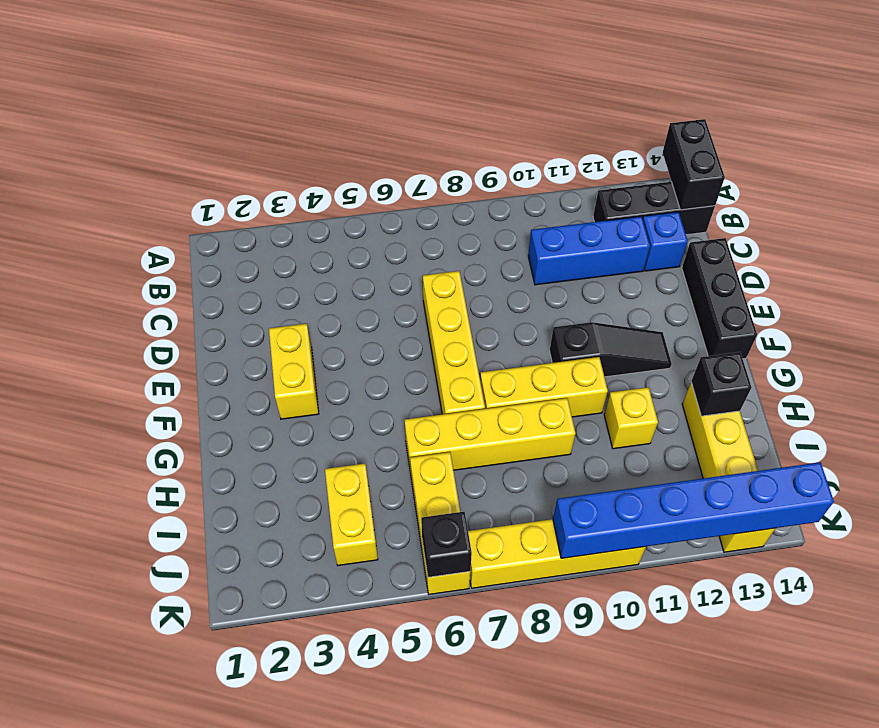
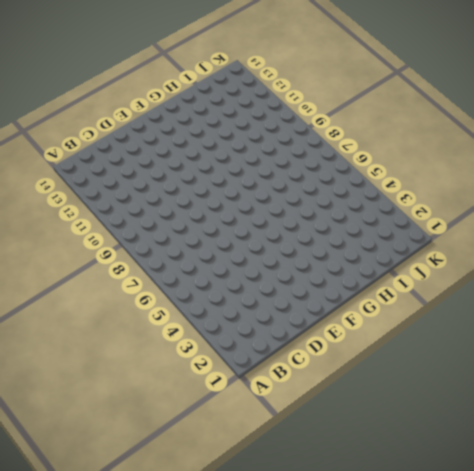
none -> black 1x3 brick [593,182,715,235]
none -> blue 1x3 brick [528,216,650,285]
none -> blue 1x1 brick [643,212,688,271]

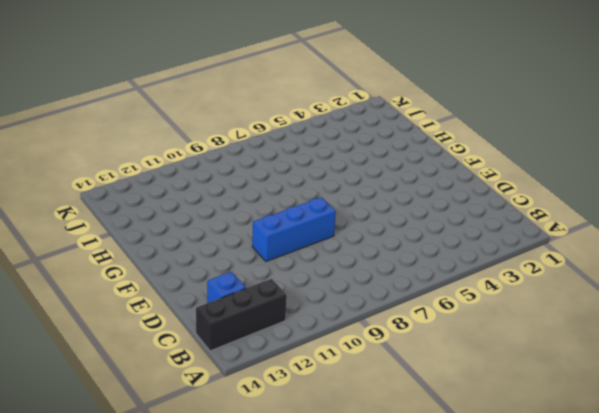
blue 1x3 brick [252,197,336,261] -> blue 1x3 brick moved to [528,216,650,285]
none -> yellow 1x4 brick [423,271,485,414]
none -> black 1x3 brick [682,238,757,359]
none -> yellow 1x2 brick [269,324,319,419]

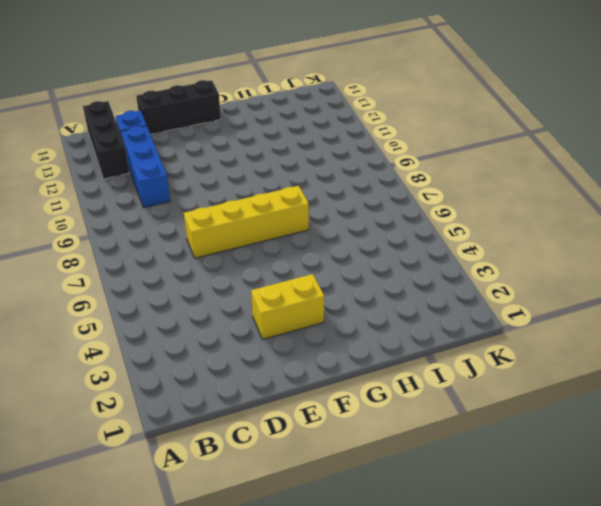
none -> black 1x3 slope [550,322,672,377]
none -> yellow 1x3 brick [480,357,608,417]
none -> yellow 1x4 brick [405,398,576,473]

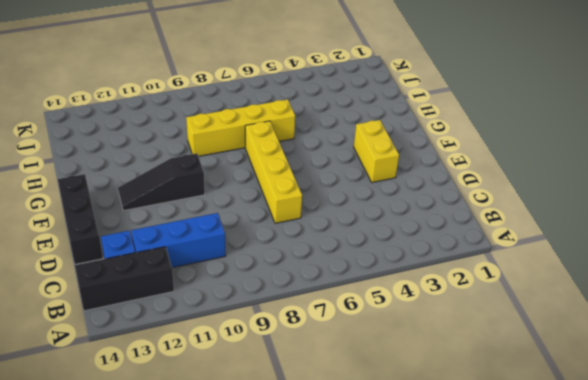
none -> yellow 1x3 brick [480,357,608,417]
none -> yellow 1x1 brick [604,387,658,449]
none -> yellow 1x4 brick [682,383,775,552]

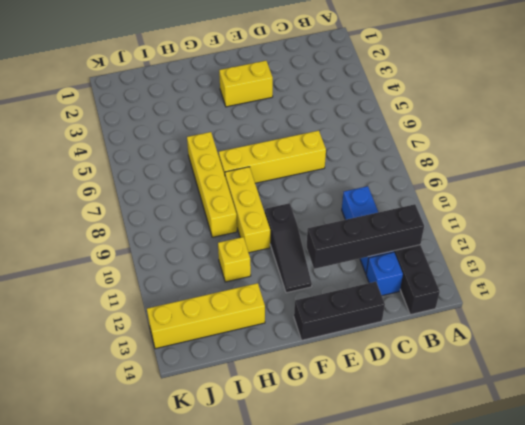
black 1x4 brick [306,204,424,269] -> none
none -> yellow 1x2 brick [325,464,378,565]
none -> yellow 1x3 brick [410,452,470,594]
none -> yellow 1x4 brick [468,519,646,588]

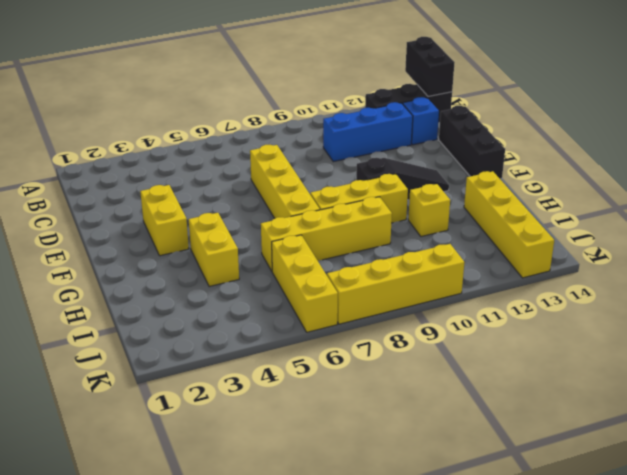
yellow 1x2 brick [189,213,239,287] -> yellow 1x2 brick moved to [325,464,378,565]
none -> black 1x1 brick [691,352,752,416]
none -> black 1x1 brick [421,512,472,577]
none -> blue 1x6 brick [553,462,834,558]

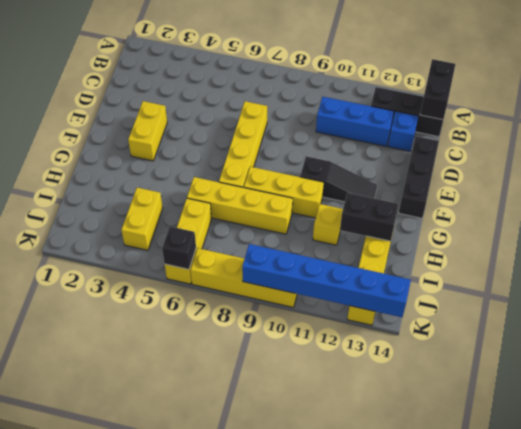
black 1x2 brick [340,193,399,241] -> black 1x1 brick [691,352,752,416]

